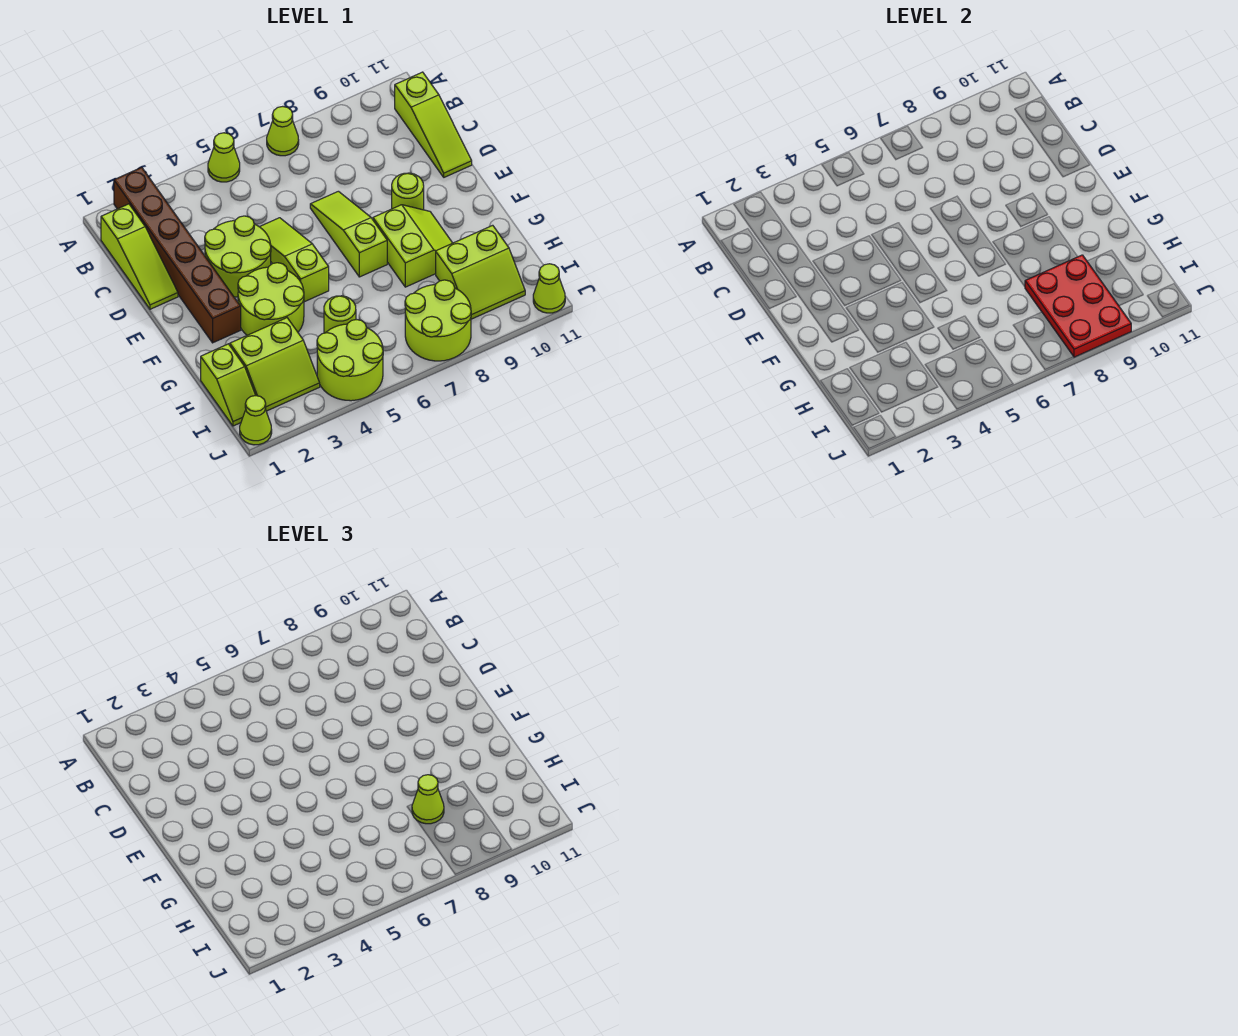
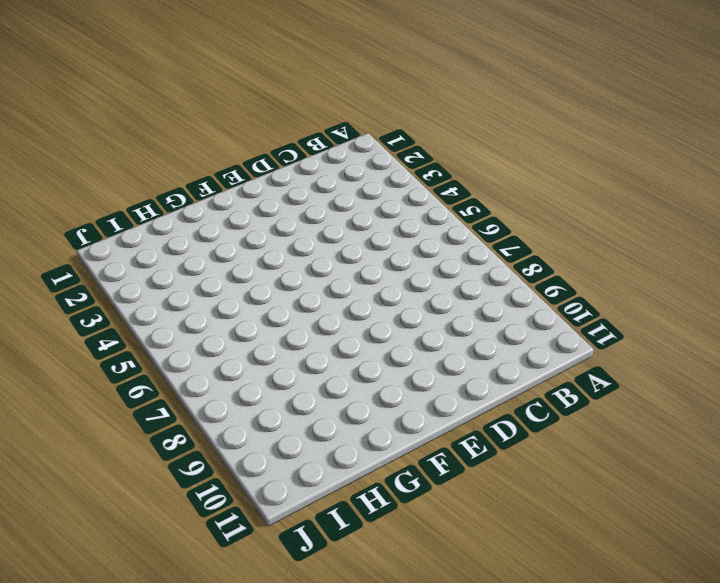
none -> brown 1x6 brick [114,167,241,343]
none -> lime 1x1 cone [208,133,240,182]
none -> lime 1x1 cone [267,106,299,156]

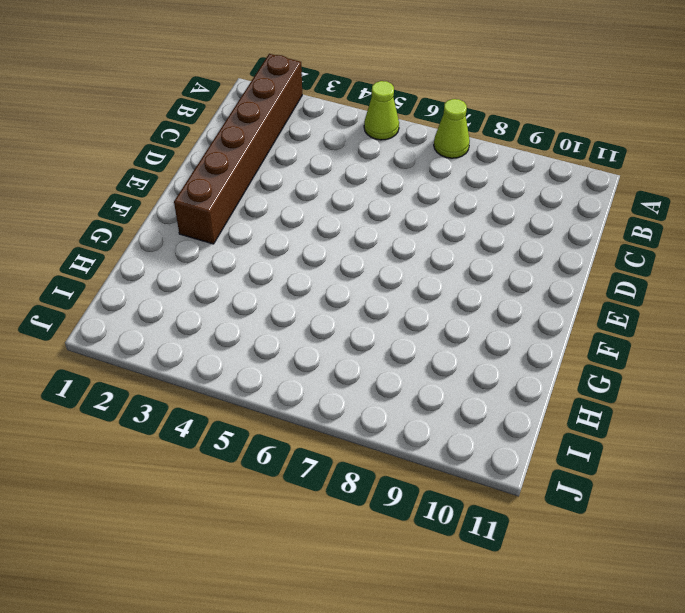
none -> lime 1x3 slope [101,204,178,309]
none -> lime 1x3 slope [395,72,472,177]
none -> lime 2x2 round brick [205,216,271,297]

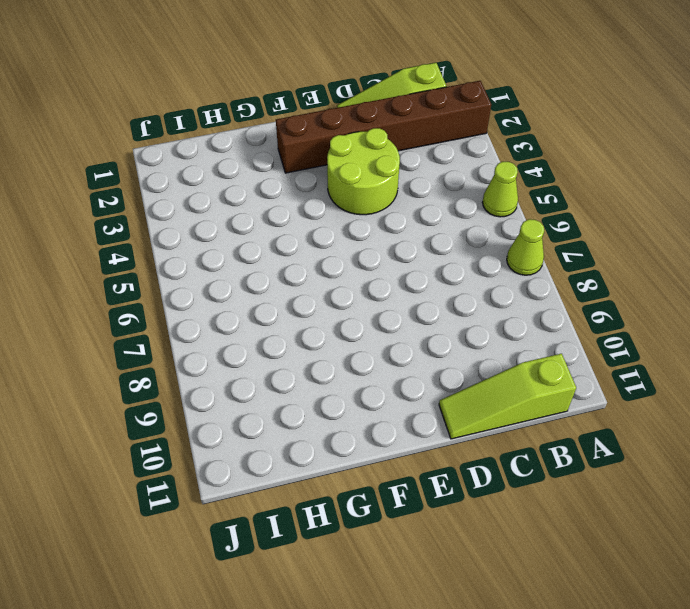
none -> lime 1x3 slope [260,218,329,302]
none -> lime 1x3 slope [310,191,387,277]
none -> lime 1x1 round brick [392,173,424,210]

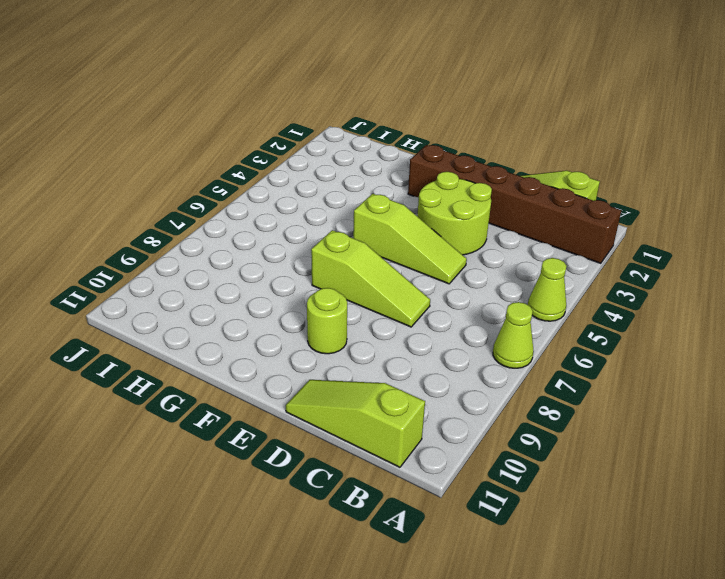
none -> lime 2x2 round brick [238,263,304,335]
none -> lime 2x2 slope [373,205,452,287]
none -> lime 1x2 slope [201,344,256,426]

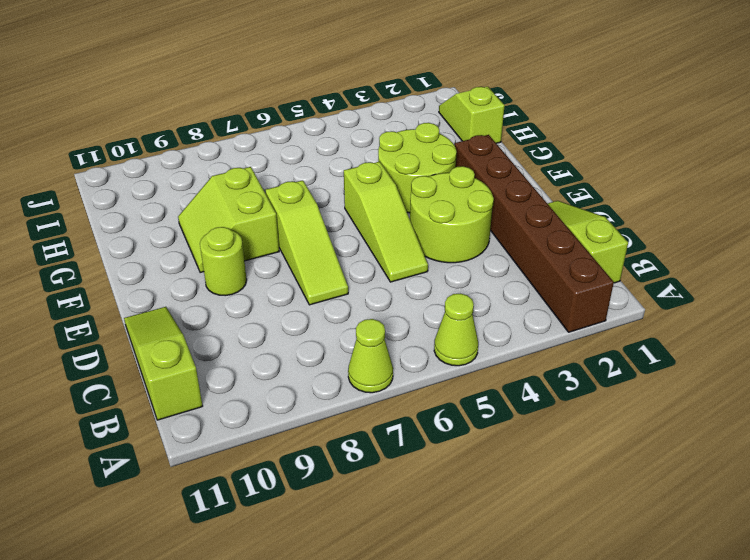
none -> lime 2x2 slope [230,318,320,411]
none -> lime 1x1 round brick [324,296,356,333]
none -> lime 2x2 slope [436,225,525,319]

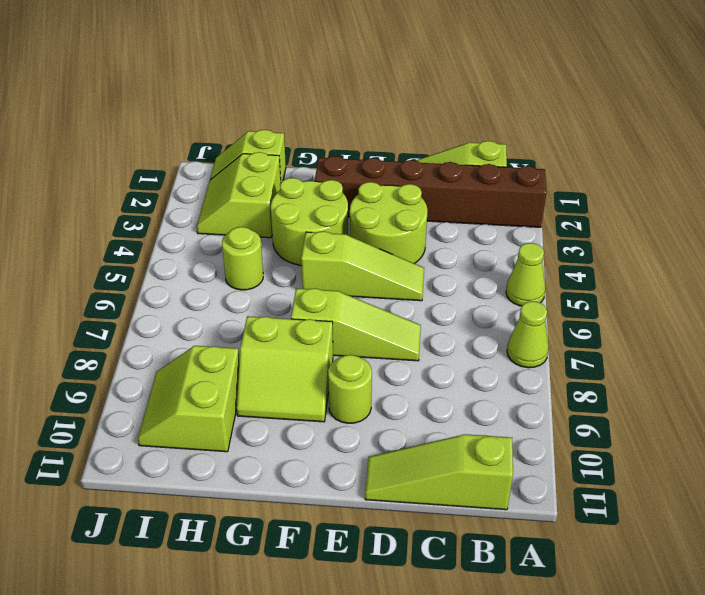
none -> lime 2x2 round brick [317,320,383,401]
none -> lime 2x2 round brick [405,280,471,361]
none -> lime 1x1 cone [240,396,272,445]

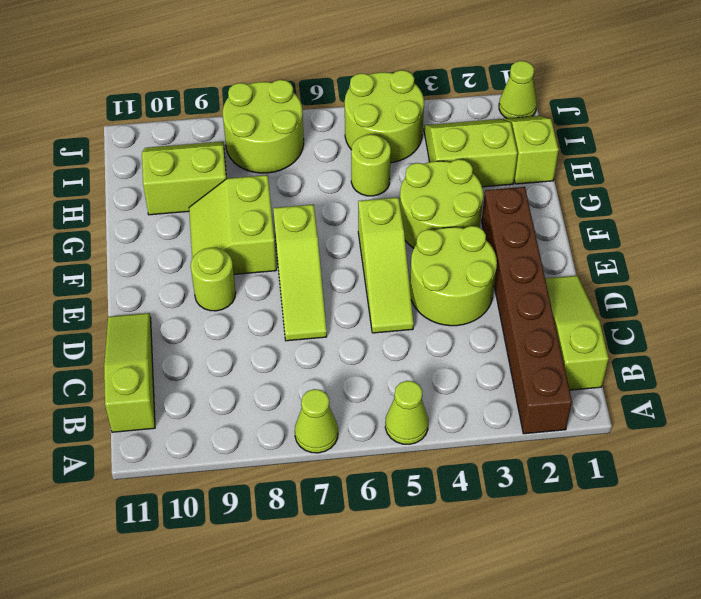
none -> lime 1x1 cone [533,264,565,313]
none -> red 2x3 plate [1025,255,1131,357]
none -> lime 1x1 cone [412,775,444,824]

